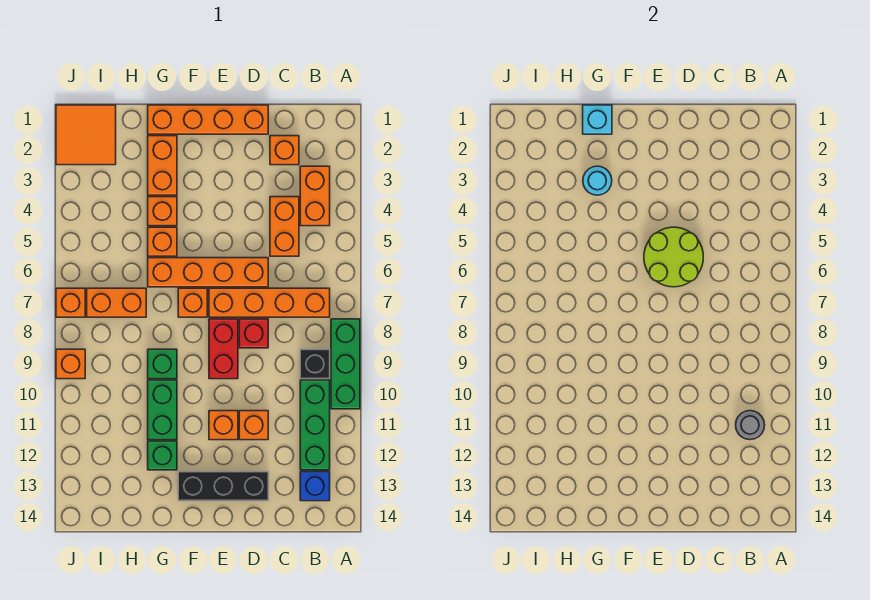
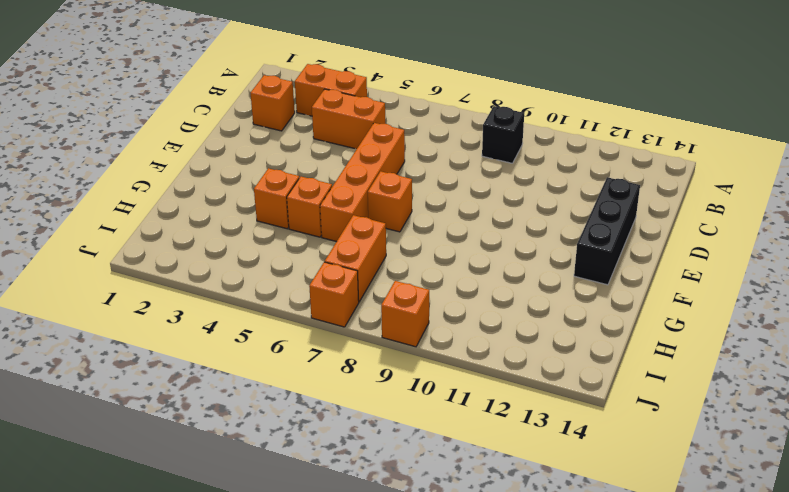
none -> green 1x3 brick [331,319,360,409]
none -> orange 1x4 brick [209,288,330,317]
none -> green 1x3 brick [300,380,330,470]
none -> blue 1x1 brick [300,472,330,501]

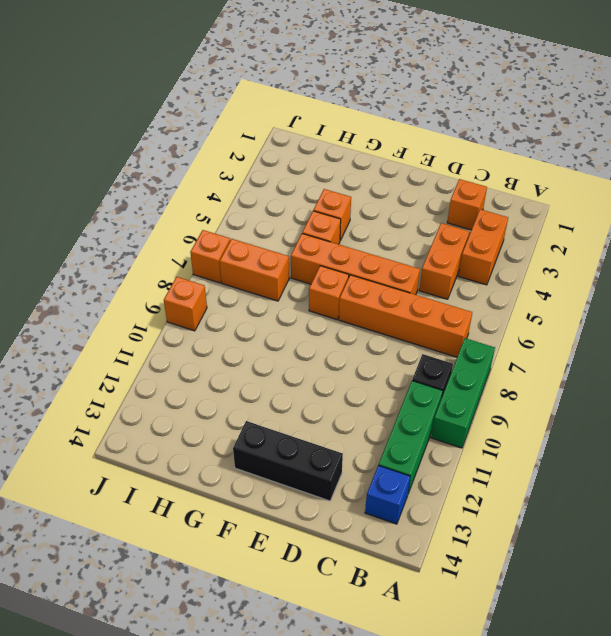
none -> orange 1x4 brick [148,105,268,134]
none -> red 1x1 brick [239,319,268,348]
none -> orange 1x1 brick [239,411,268,440]
none -> red 1x2 brick [209,319,238,379]

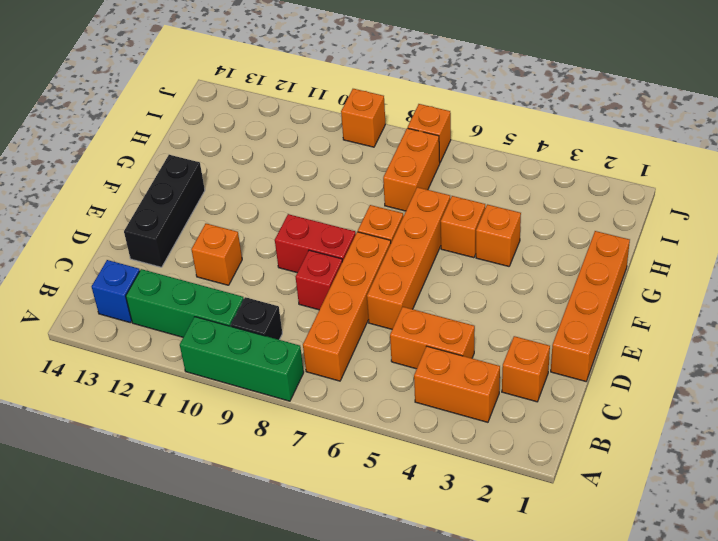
none -> orange 1x1 brick [209,411,238,440]
none -> orange 1x2 brick [148,136,177,195]
none -> green 1x1 brick [148,349,177,379]
none -> green 1x2 brick [148,380,177,440]

